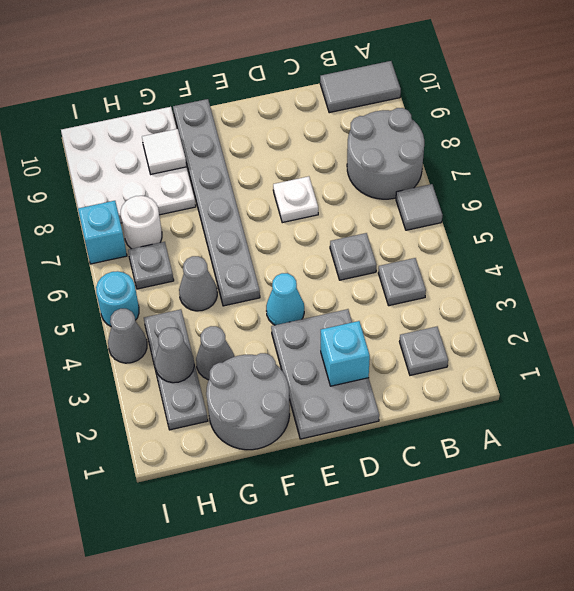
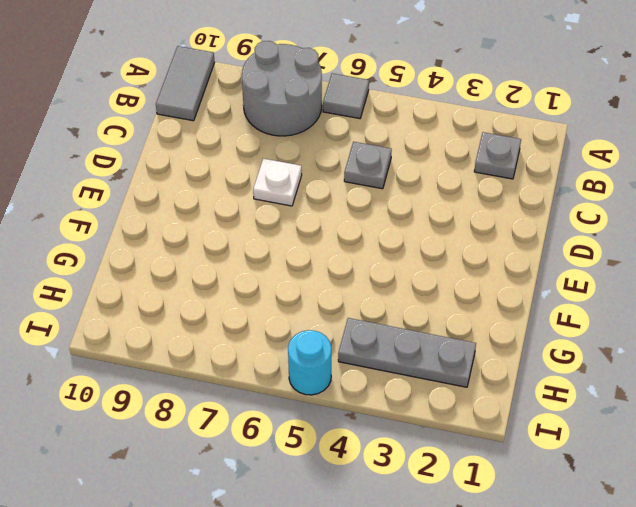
none -> grey 1x1 plate [378,258,426,306]
none -> grey 2x3 plate [271,309,379,439]
none -> cyan 1x1 cone [266,273,304,325]

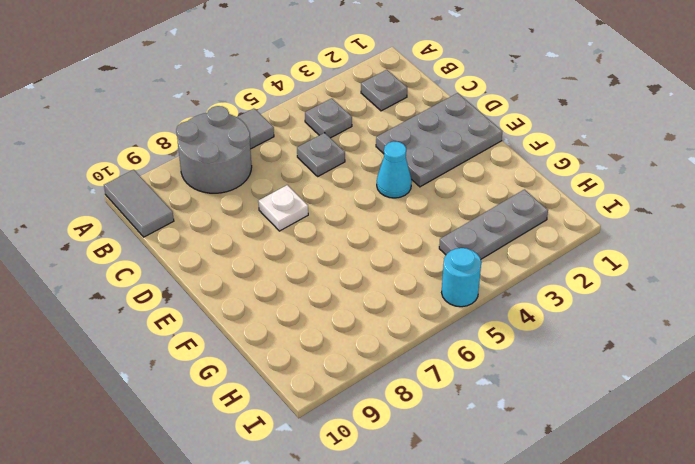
none -> grey 2x2 round brick [206,353,290,450]
none -> grey 1x6 plate [173,99,260,306]
none -> grey 1x1 cone [196,326,234,380]

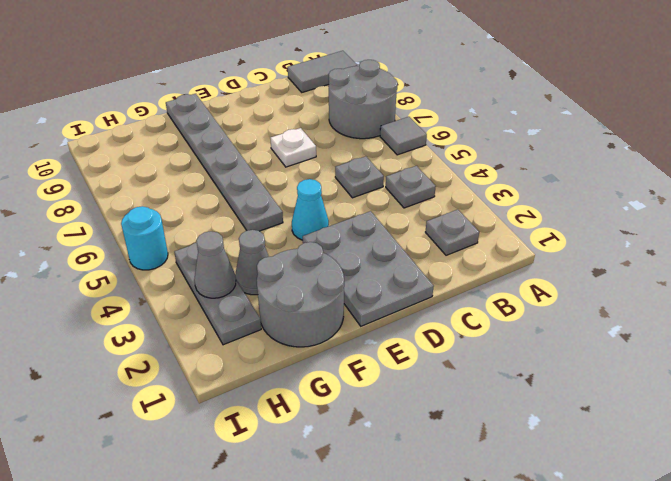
none -> grey 1x1 cone [179,256,217,311]
none -> white 3x3 plate [61,107,196,223]
none -> grey 1x1 plate [128,242,174,289]

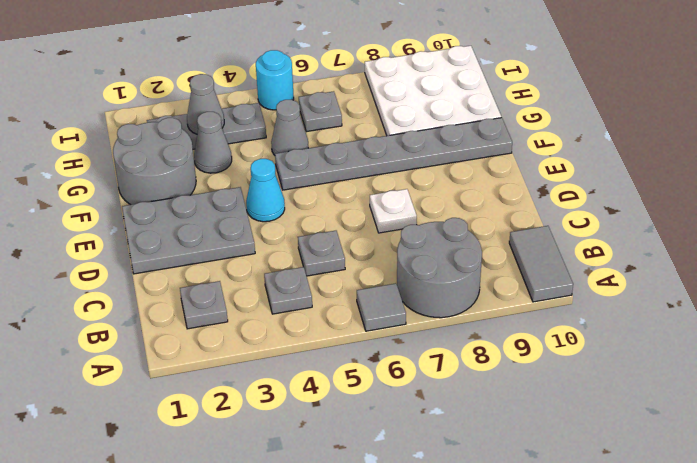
none -> white 1x1 round brick [121,196,162,249]
none -> grey 1x1 cone [108,309,147,363]
none -> cyan 1x1 brick [78,201,127,264]

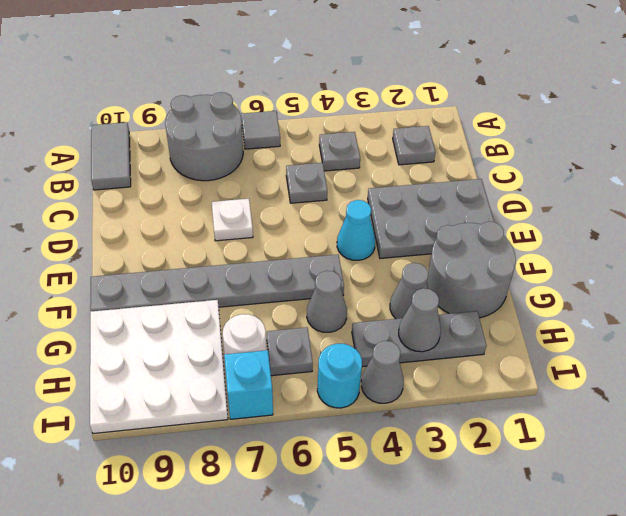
none -> cyan 1x1 brick [321,321,370,386]
none -> white 1x1 tile [142,129,187,174]

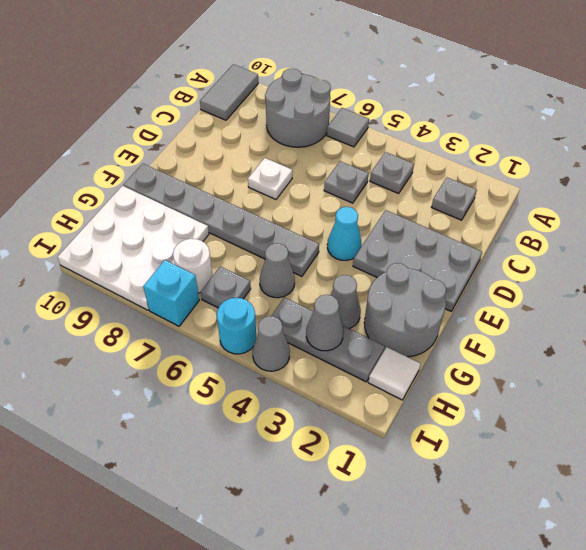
white 1x1 tile [368,347,421,400] -> white 1x1 tile moved to [142,129,187,174]
none -> cyan 1x1 brick [321,321,370,386]

